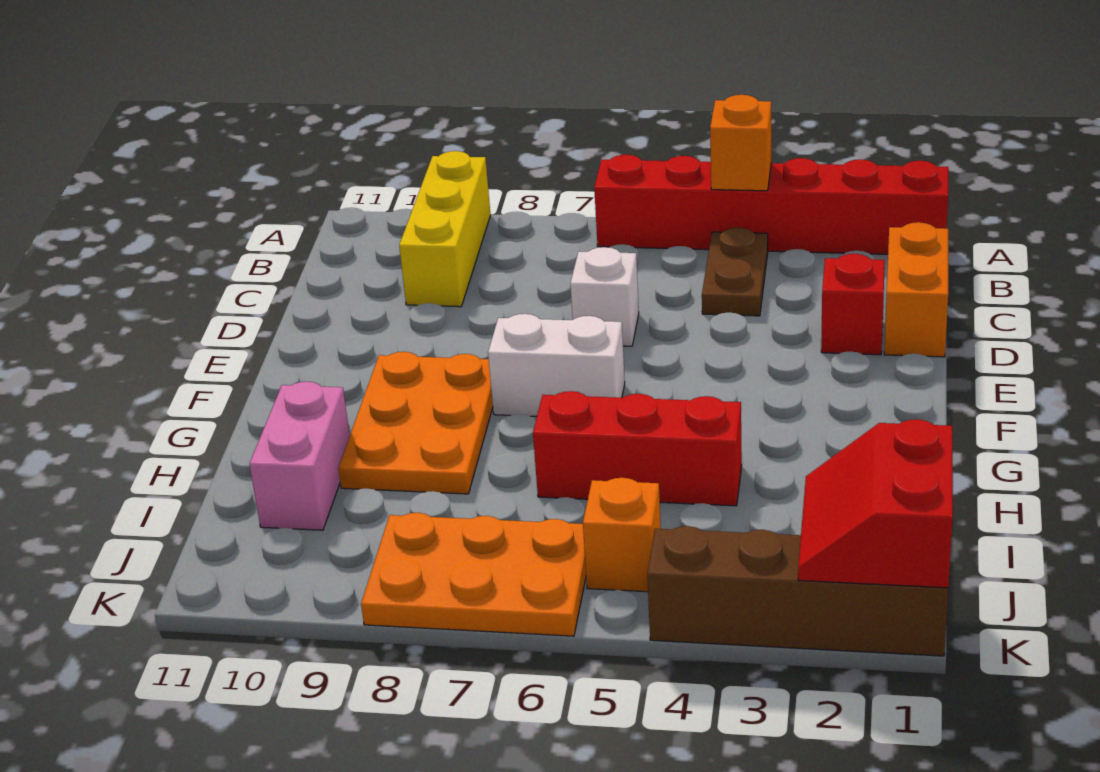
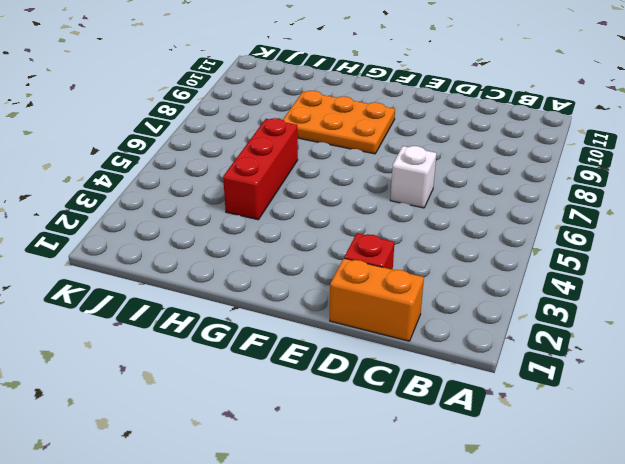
none -> red 1x6 brick [594,155,948,254]
none -> yellow 1x3 brick [399,151,491,307]
none -> brown 1x2 plate [702,228,768,316]

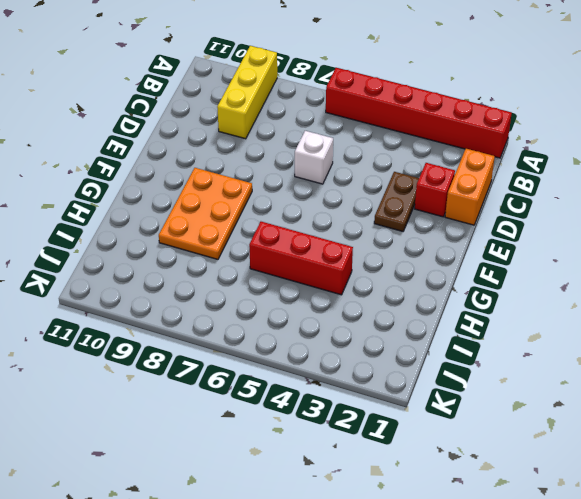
brown 1x2 plate [374,172,419,231] -> brown 1x2 plate moved to [702,228,768,316]
none -> white 1x2 brick [488,314,625,416]
none -> pink 1x2 brick [250,382,350,530]
none -> orange 1x1 brick [583,478,661,592]

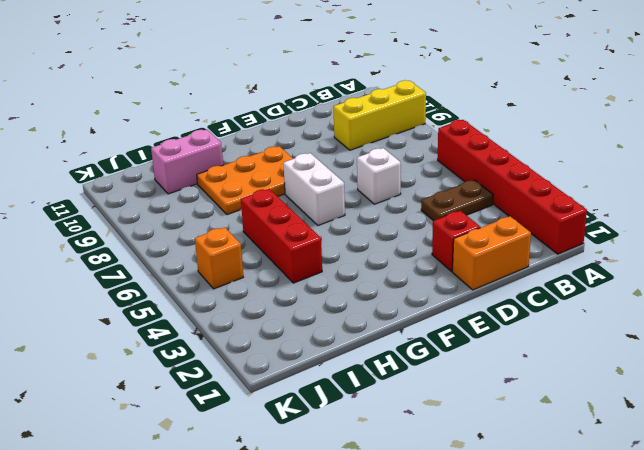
none -> orange 2x3 plate [361,513,586,636]
none -> brown 1x4 brick [647,526,948,656]
none -> orange 1x1 brick [710,95,771,191]

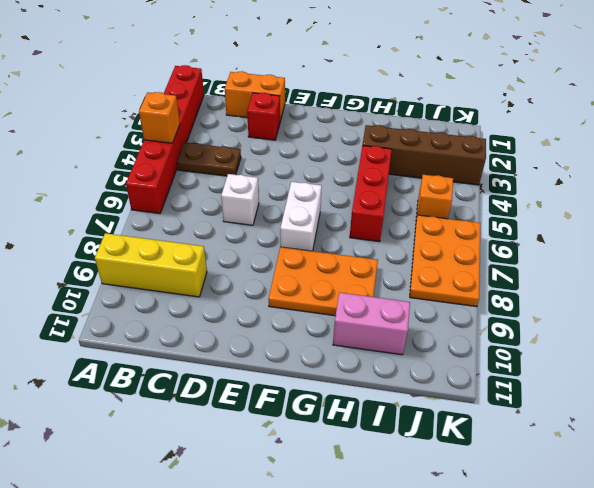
brown 1x4 brick [362,125,486,185] -> brown 1x4 brick turned to [647,526,948,656]
none -> red 2x2 slope [798,419,953,588]

